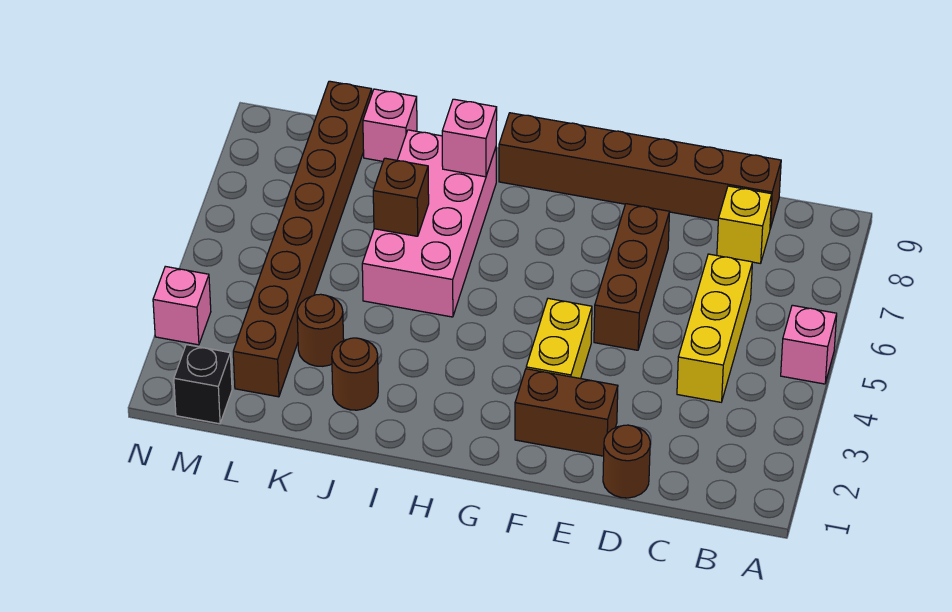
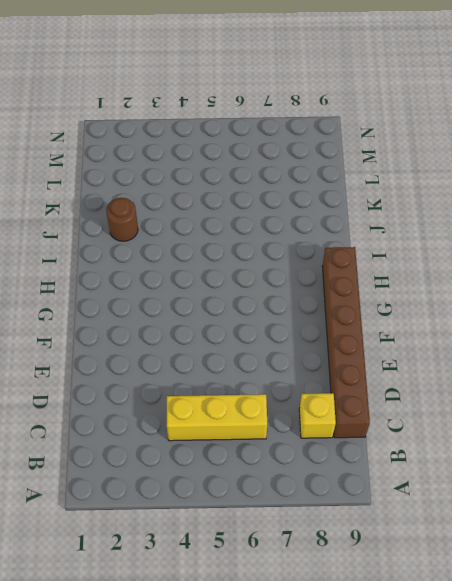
none -> pink 1x1 brick [781,305,837,384]
none -> brown 1x1 round brick [603,425,650,498]
none -> brown 1x2 brick [515,369,618,456]

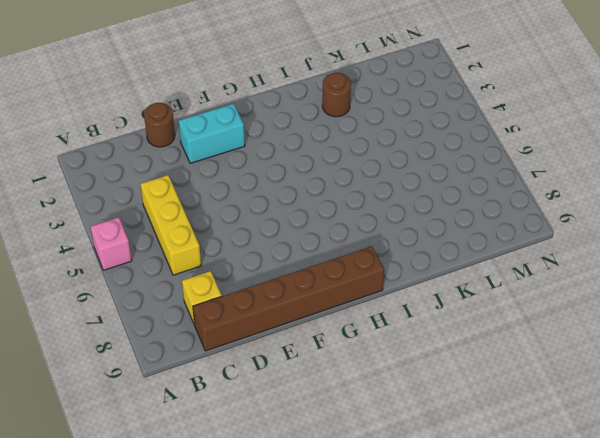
cyan 1x2 brick [179,104,245,163] -> brown 1x2 brick [515,369,618,456]
none -> brown 1x3 brick [594,204,669,350]
none -> yellow 1x2 brick [526,298,592,379]
none -> pink 2x4 brick [362,130,496,317]

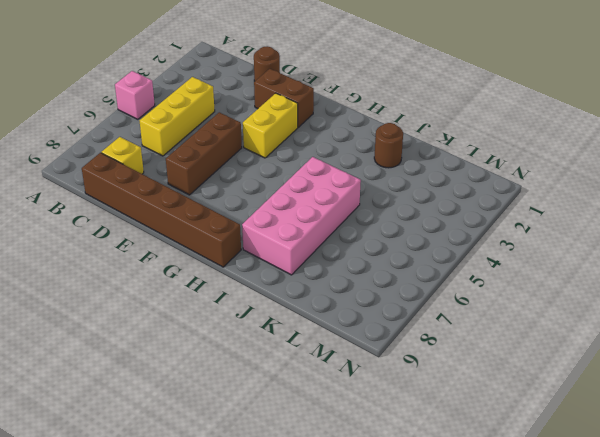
none -> brown 1x1 round brick [297,294,344,366]
none -> pink 1x1 brick [363,89,417,161]
none -> brown 1x8 brick [233,81,372,397]

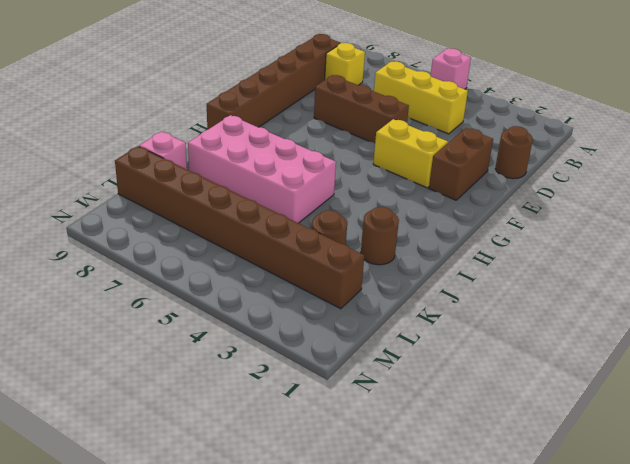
none -> black 1x1 brick [174,345,232,424]
none -> pink 1x1 brick [153,266,211,345]
none -> pink 1x1 brick [442,99,497,177]

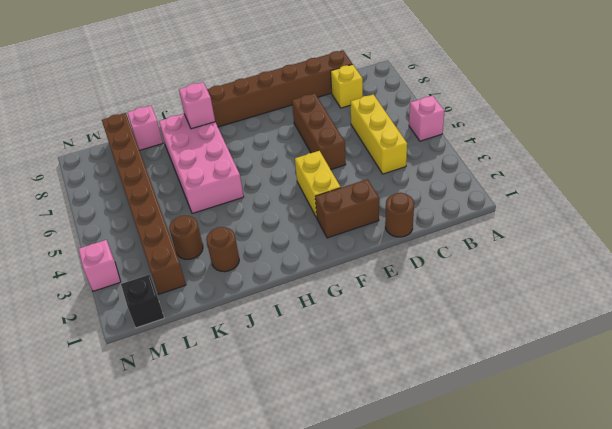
none -> brown 1x1 brick [373,158,429,236]

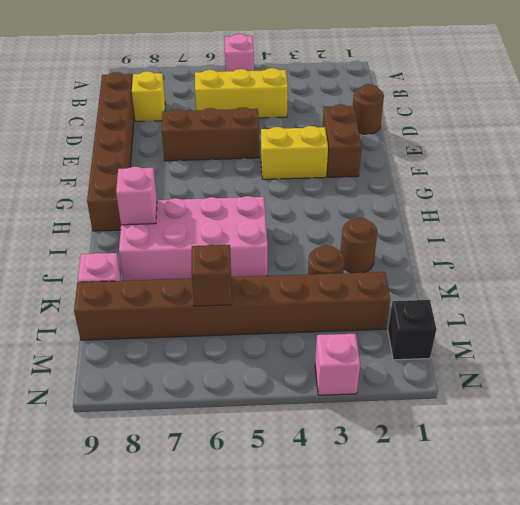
brown 1x1 brick [192,245,232,306] -> brown 1x1 brick moved to [373,158,429,236]

